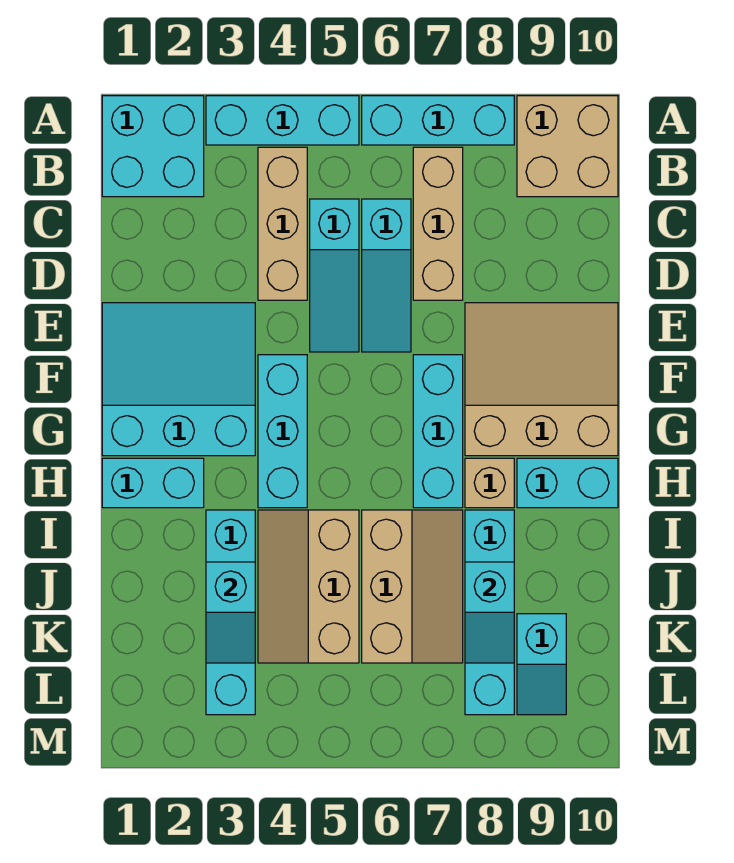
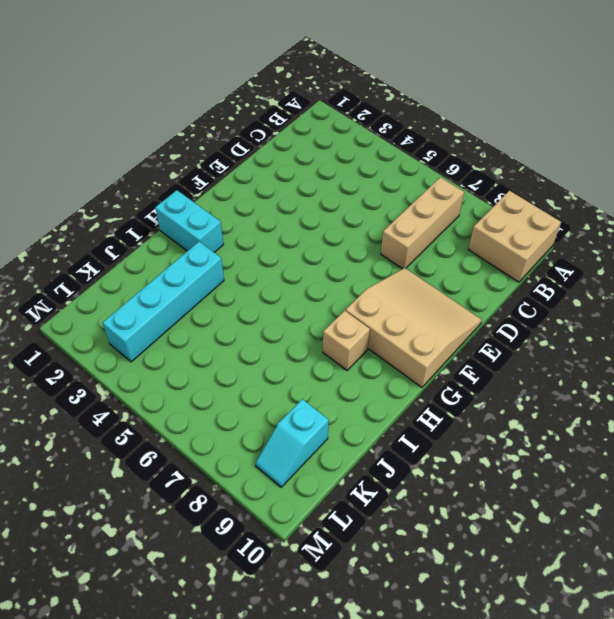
none -> cyan 2x2 brick [102,96,204,197]
none -> cyan 1x3 brick [206,96,359,145]
none -> cyan 1x3 brick [362,96,514,145]

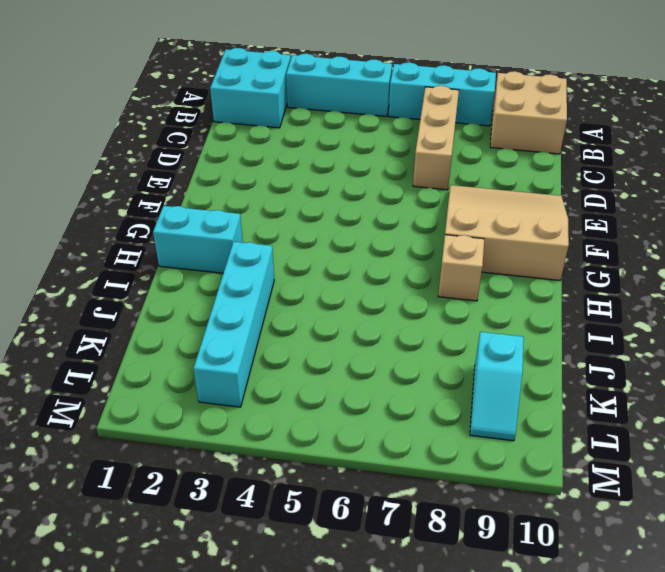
none -> tan 1x3 brick [258,147,307,300]
none -> cyan 1x3 slope [310,199,359,352]
none -> cyan 1x3 slope [362,199,411,352]

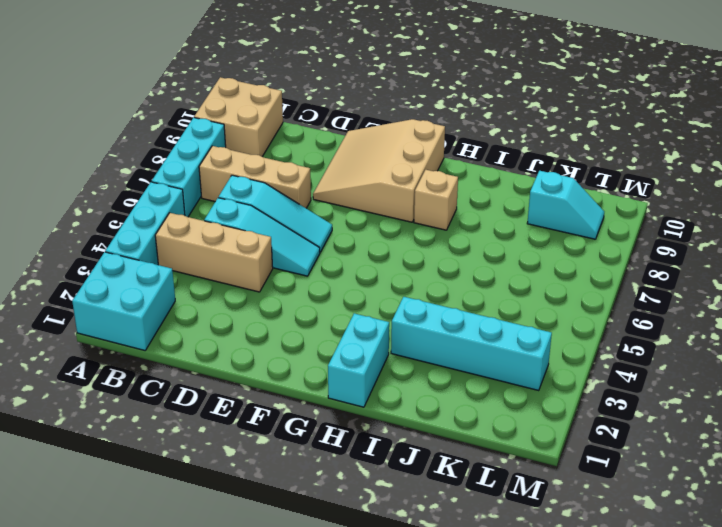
none -> cyan 3x3 slope [102,303,255,456]
none -> cyan 1x3 brick [258,355,307,508]
none -> cyan 1x3 brick [413,355,463,508]

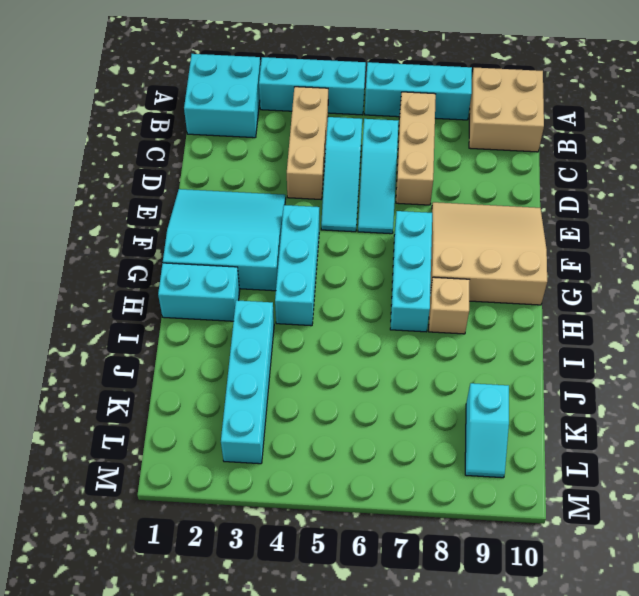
none -> cyan 1x2 brick [517,458,618,508]
none -> tan 2x3 slope [258,510,359,663]
none -> tan 2x3 slope [362,510,463,663]

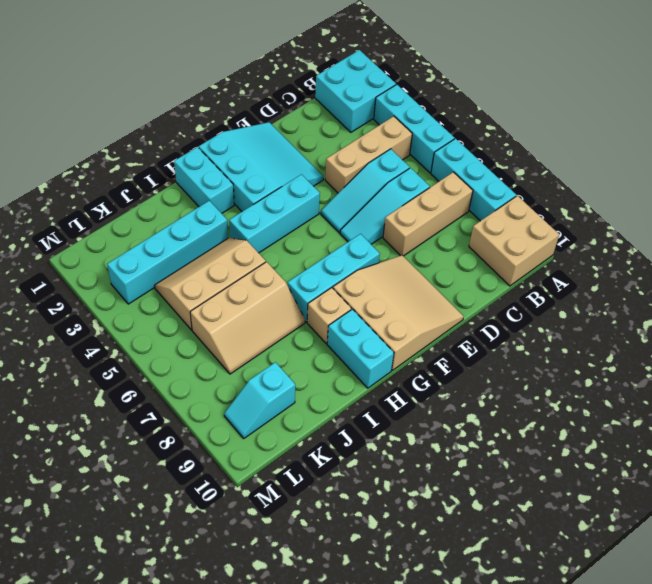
none -> cyan 1x4 brick [465,510,514,715]
none -> cyan 1x2 slope [206,562,255,663]
none -> cyan 1x2 slope [465,562,514,663]

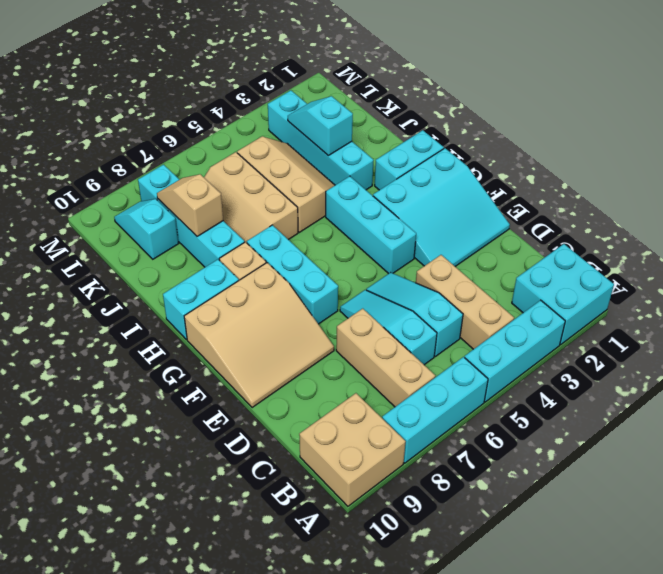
tan 1x2 slope [157,174,223,236] -> cyan 1x2 slope [465,562,514,663]

